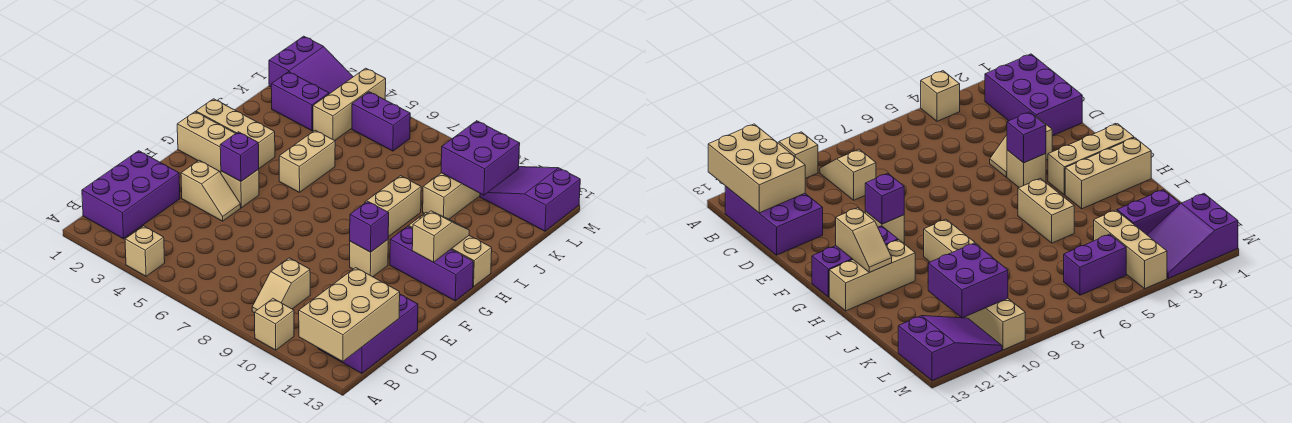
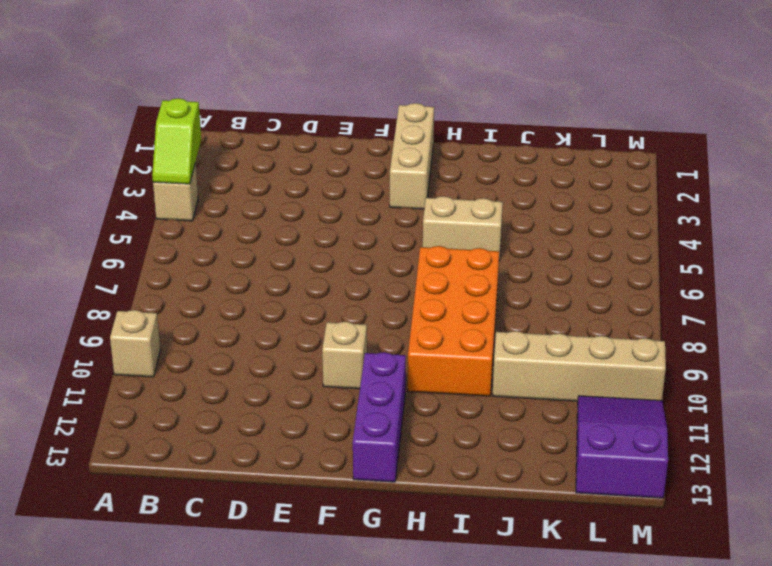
lime 1x2 slope [152,98,201,184] -> none
orange 2x4 brick [408,246,499,396] -> tan 1x2 brick [365,176,421,237]
none -> purple 2x3 brick [82,151,180,239]
none -> tan 1x2 slope [252,258,310,313]
none -> purple 2x3 brick [318,294,418,373]

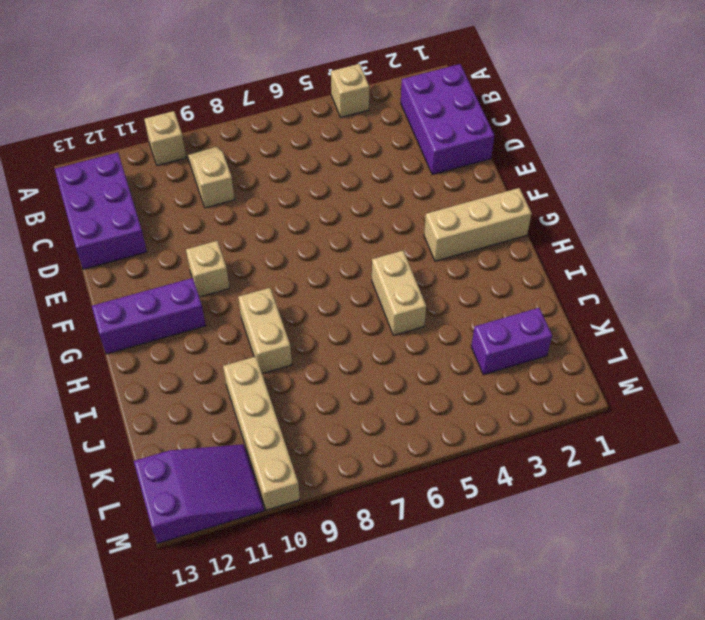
none -> tan 1x2 slope [181,160,241,221]
none -> tan 1x1 brick [221,169,259,208]
none -> tan 1x3 brick [196,99,275,168]

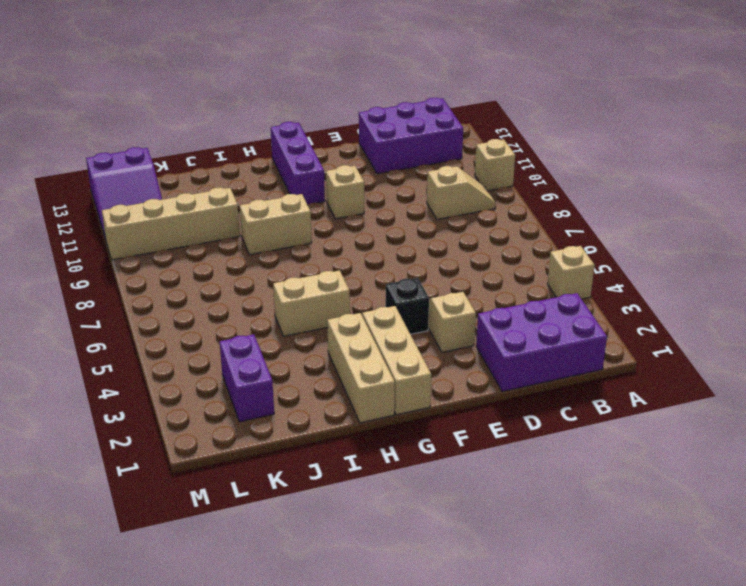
black 1x1 brick [386,278,429,334] -> tan 1x1 brick [221,169,259,208]
none -> tan 1x3 brick [409,213,492,287]
none -> tan 1x3 brick [313,68,386,141]
none -> purple 2x3 slope [269,36,353,94]

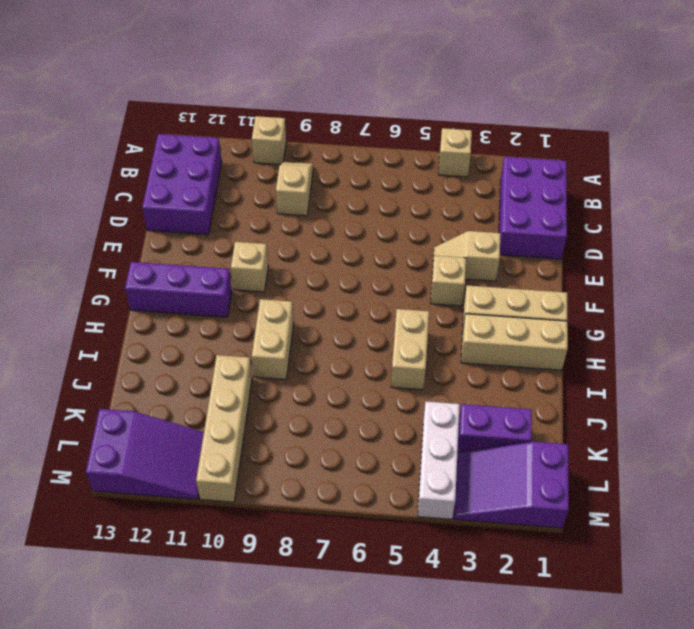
white 1x3 brick [418,401,460,519] -> tan 1x3 brick [313,68,386,141]
none -> tan 1x3 brick [409,213,492,287]
none -> purple 1x2 brick [352,92,410,151]
none -> tan 2x3 brick [299,268,400,362]

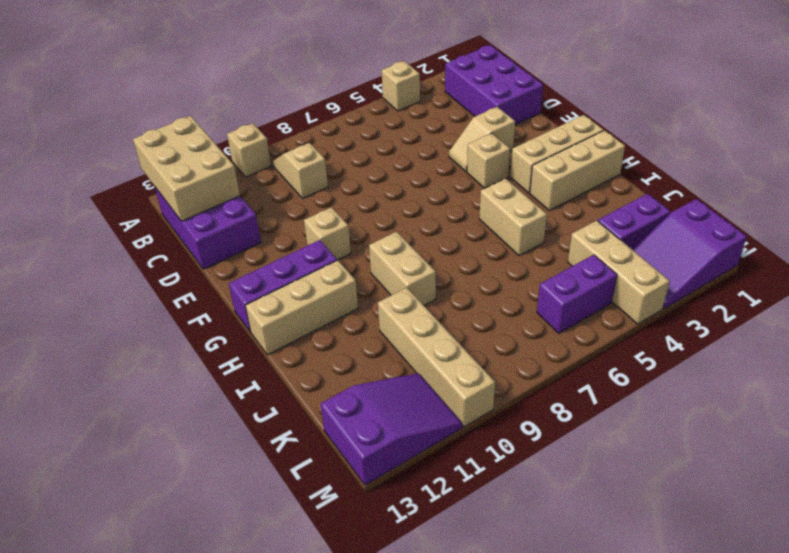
none -> purple 1x1 brick [220,132,259,181]
none -> purple 1x1 brick [350,201,389,252]
none -> tan 1x2 slope [412,211,469,262]

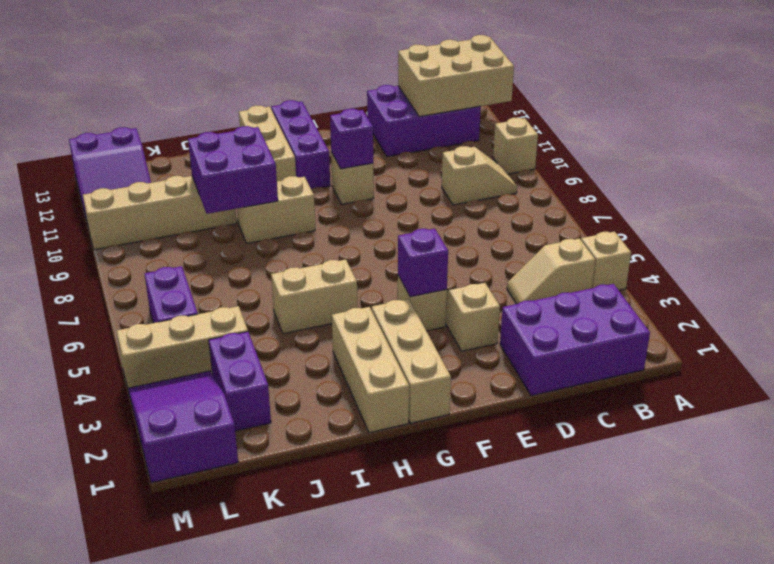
tan 1x2 slope [507,239,595,304] -> tan 1x2 slope moved to [412,211,469,262]
purple 2x2 brick [188,126,278,214] -> purple 2x2 brick moved to [441,121,520,195]

